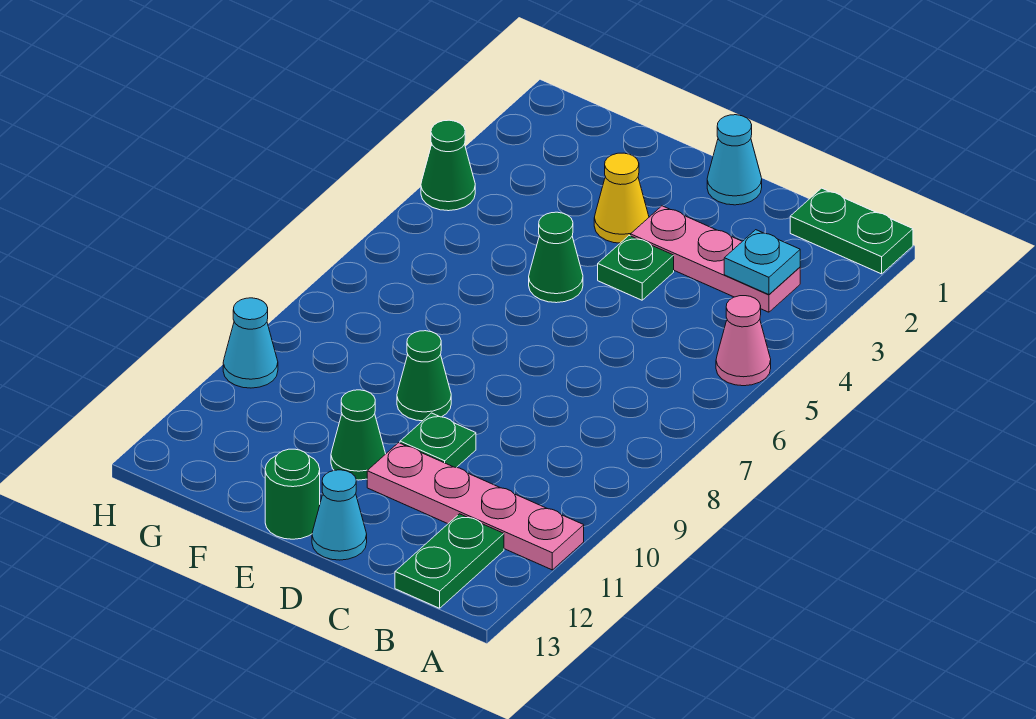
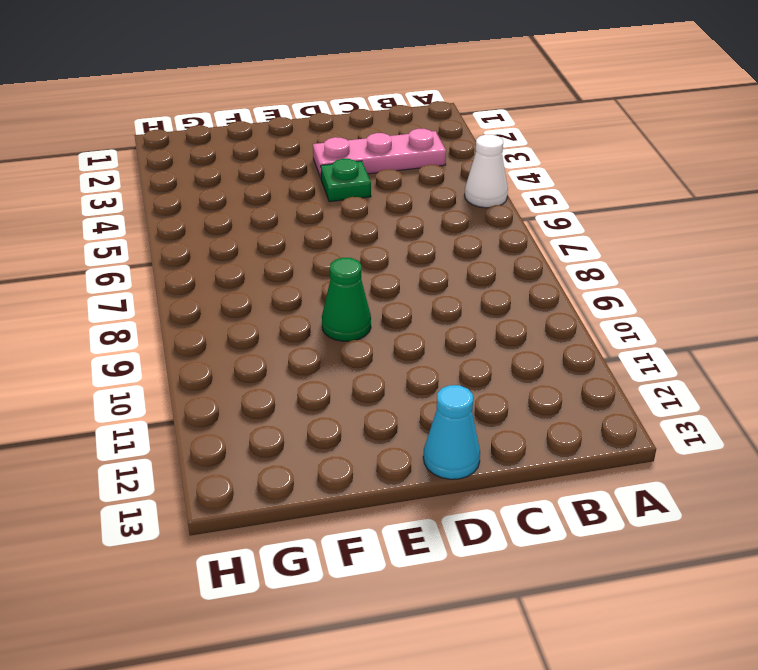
white 1x1 cone [465,135,508,208] -> pink 1x1 cone [716,296,771,386]
none -> green 1x2 plate [790,188,913,274]
none -> pink 1x4 plate [367,443,584,570]
none -> green 1x2 plate [395,514,504,608]

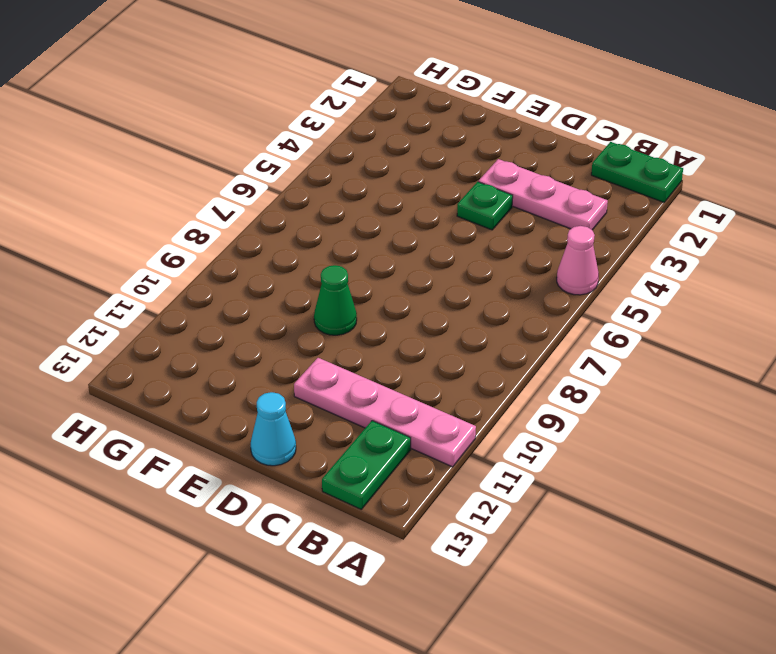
none -> cyan 1x1 cone [707,115,762,205]
none -> green 1x1 plate [400,413,476,468]
none -> yellow 1x1 cone [594,153,649,243]

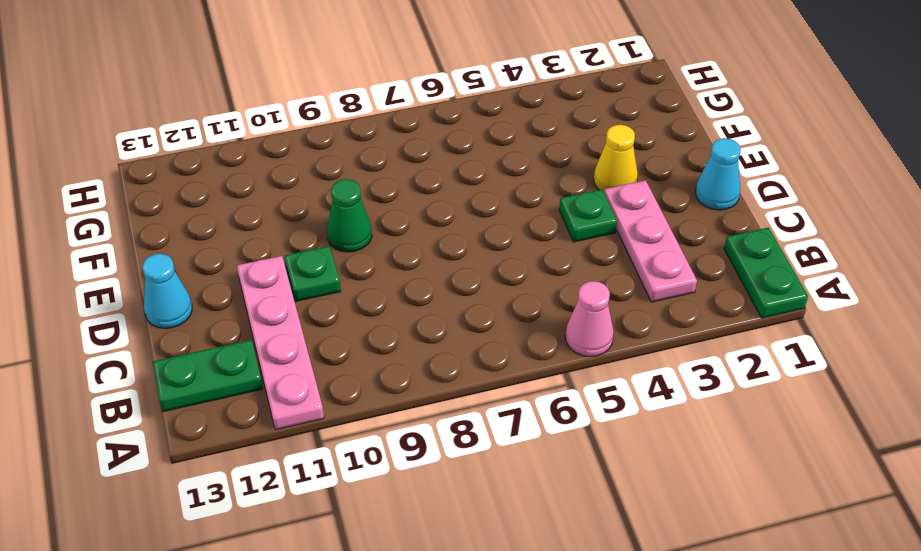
none -> green 1x1 cone [529,212,583,303]
none -> green 1x1 cone [331,390,385,480]
none -> green 1x1 round brick [265,449,320,539]

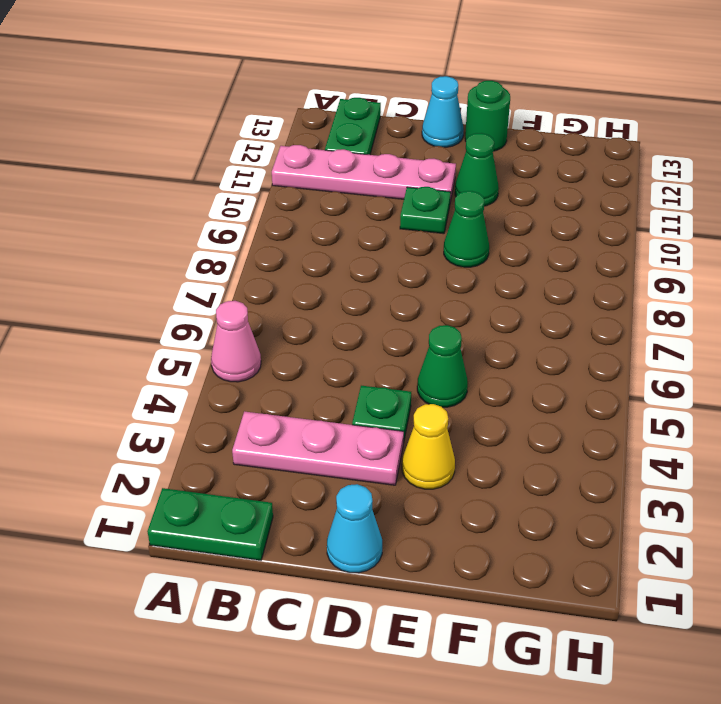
none -> green 1x1 cone [421,120,475,211]
none -> cyan 1x1 cone [223,298,278,388]
none -> cyan 1x1 plate [724,230,800,295]

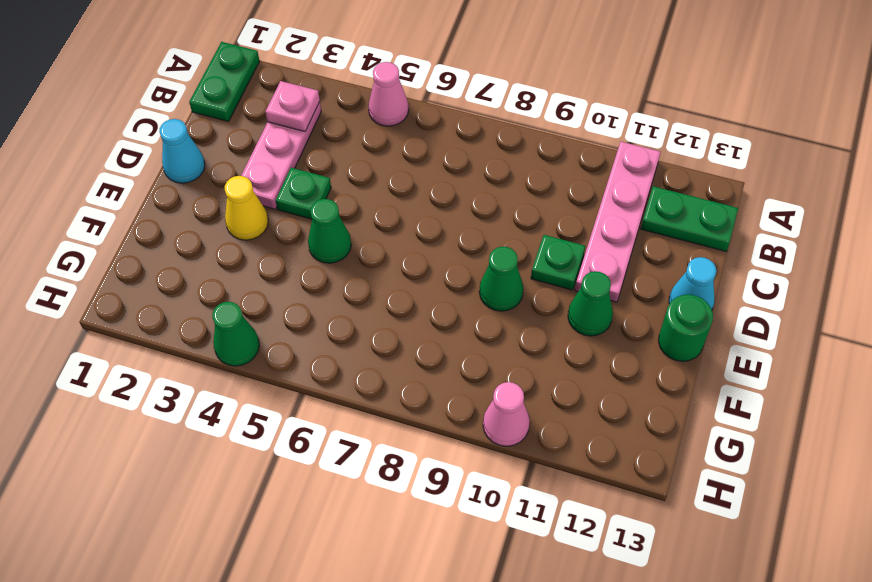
pink 1x1 plate [265,81,320,132] -> cyan 1x1 plate [724,230,800,295]
pink 1x1 cone [483,382,530,446] -> cyan 1x1 cone [223,298,278,388]

